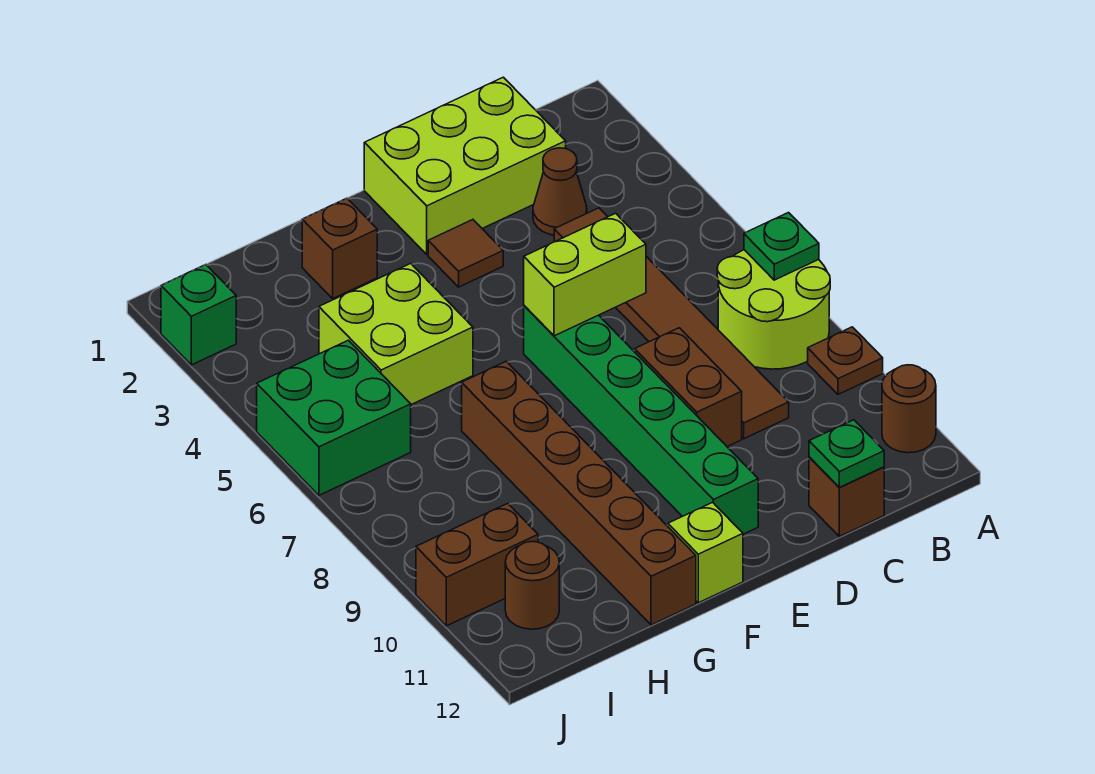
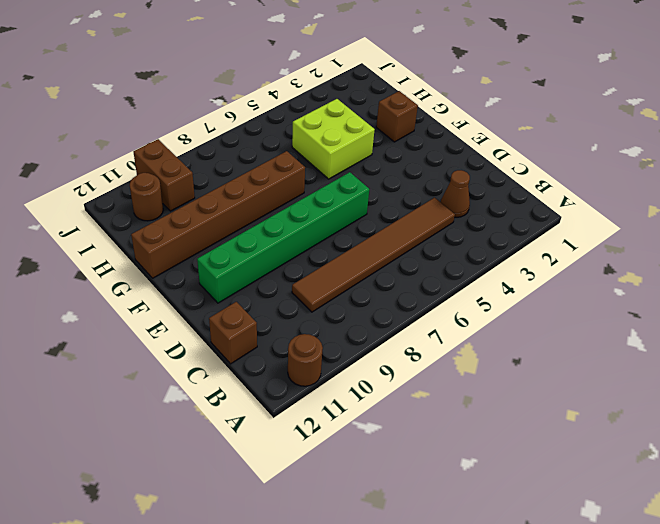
none -> lime 2x2 round brick [717,250,830,369]
none -> brown 1x1 plate [808,327,883,394]
none -> lime 2x3 brick [364,77,566,254]

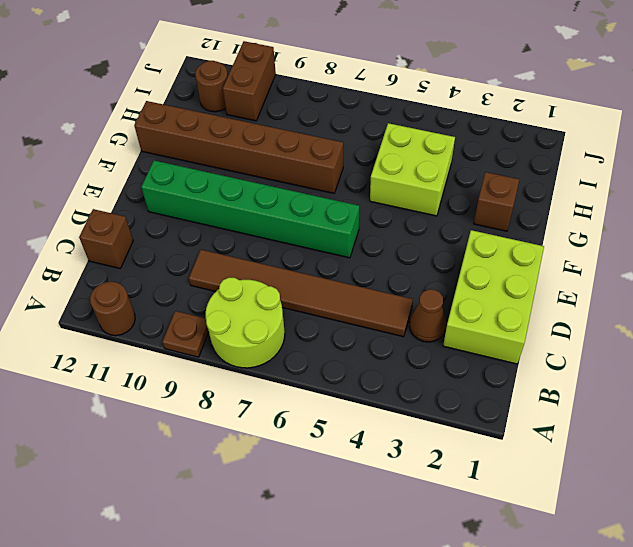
none -> brown 1x2 brick [635,328,742,447]
none -> brown 1x1 tile [428,220,503,287]
none -> lime 1x1 brick [668,502,743,603]

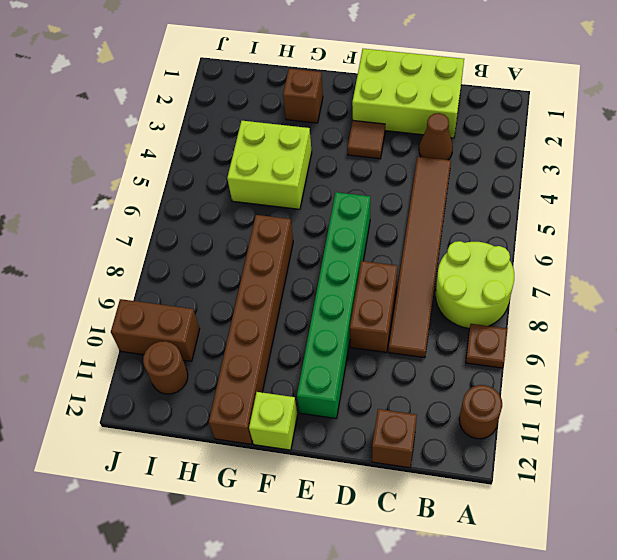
none -> green 2x2 brick [257,340,411,495]
none -> green 1x1 brick [161,264,236,365]
none -> green 1x1 plate [744,213,819,280]

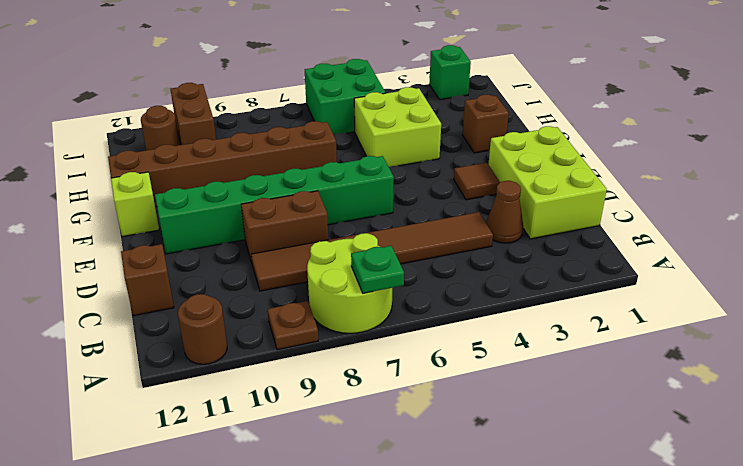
none -> green 1x1 plate [809,420,884,487]
none -> lime 1x2 brick [524,213,646,336]

